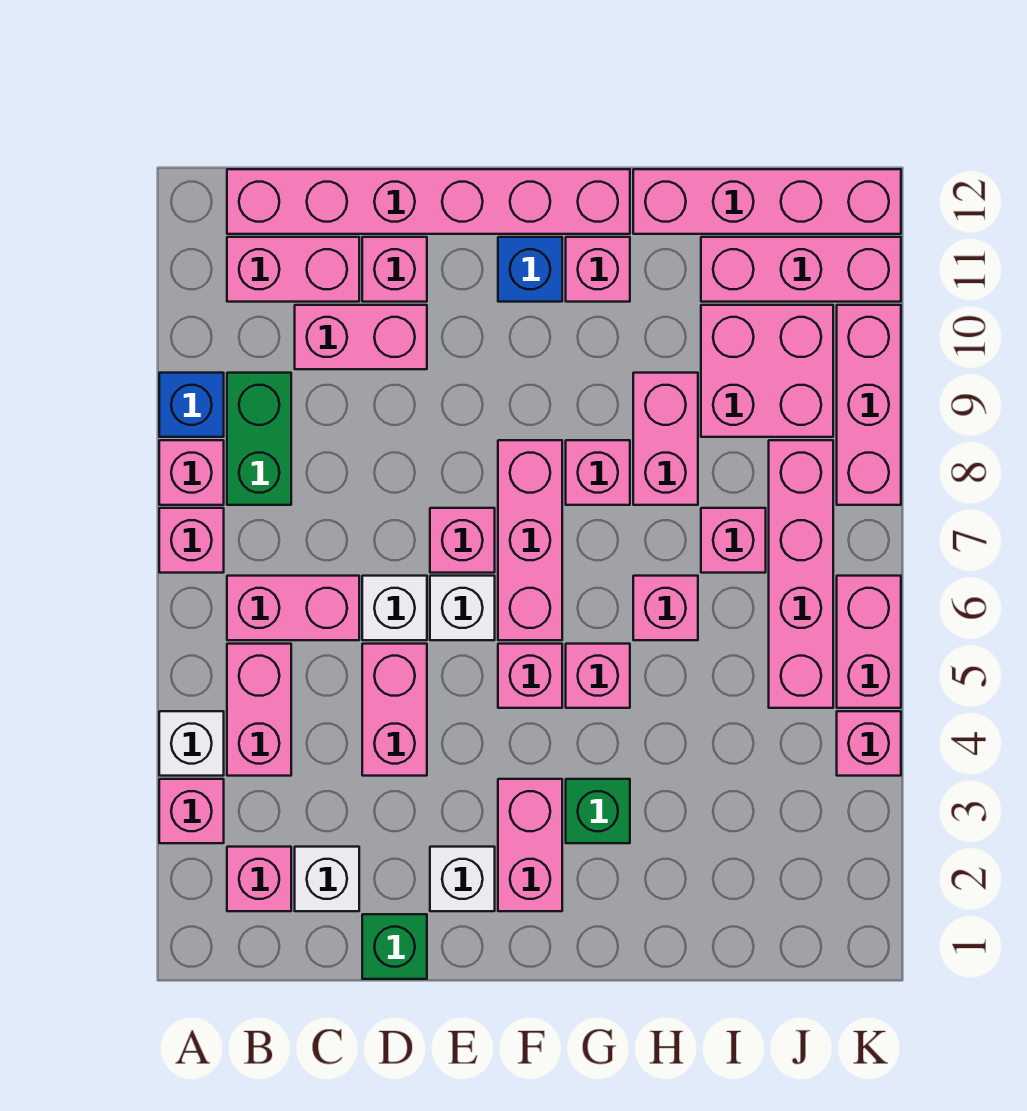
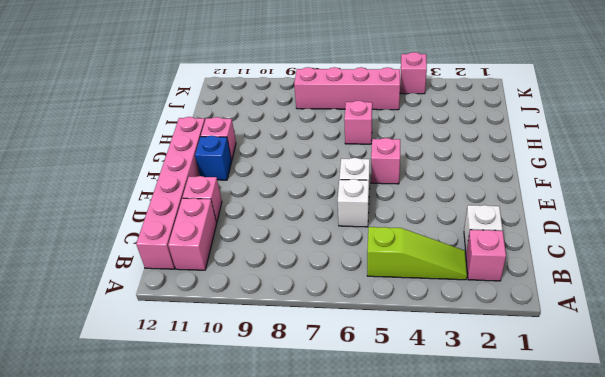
lime 1x3 slope [367,227,467,280] -> pink 1x2 brick [227,644,291,776]
none -> pink 1x1 brick [159,779,224,843]
none -> white 1x1 brick [159,711,224,776]
none -> pink 1x1 brick [159,508,224,573]
none -> pink 1x1 brick [159,440,224,505]

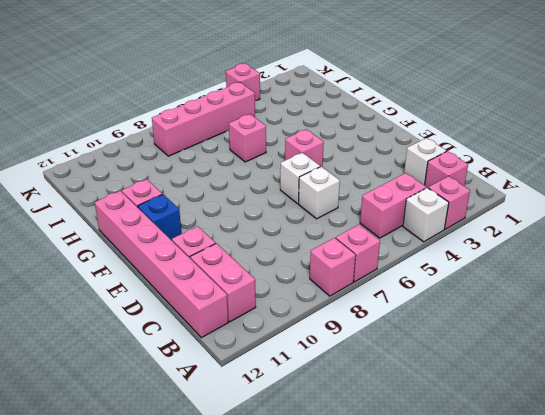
none -> blue 1x1 brick [159,373,224,437]
none -> pink 1x2 brick [227,576,359,640]
none -> green 1x2 brick [227,373,291,505]
none -> pink 1x2 brick [295,305,427,369]

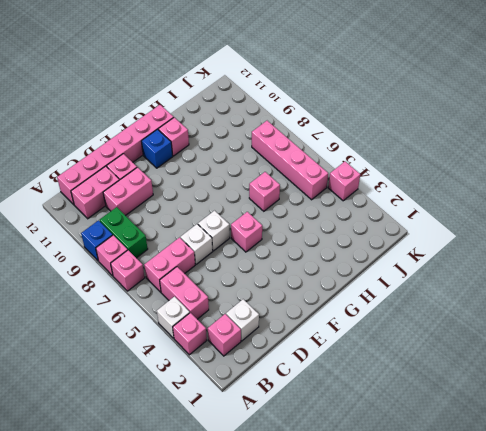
none -> green 1x1 brick [362,914,427,979]
none -> pink 1x2 brick [362,644,427,776]
none -> white 1x1 brick [430,847,495,911]
none -> pink 1x1 brick [430,508,495,573]

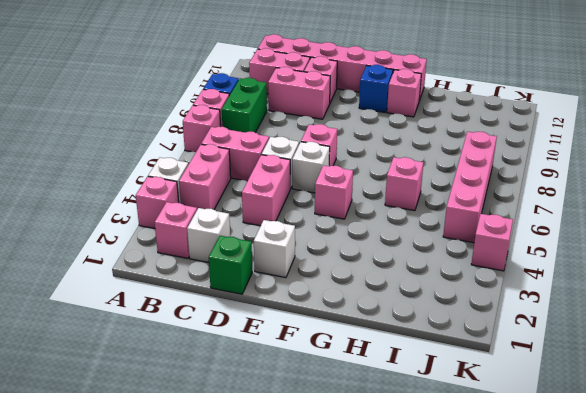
none -> pink 1x2 brick [498,779,562,911]
none -> pink 1x3 brick [498,440,562,640]
none -> green 1x1 brick [566,779,630,843]
none -> pink 1x1 brick [566,644,630,708]

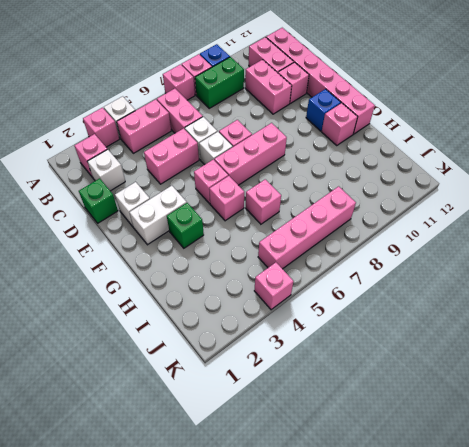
white 1x2 brick [129,186,187,245] -> pink 1x2 brick [498,779,562,911]
none -> pink 1x1 brick [566,440,630,505]
none -> pink 1x2 brick [633,373,698,505]
none -> pink 1x4 brick [633,169,901,234]
none -> pink 1x1 brick [701,508,766,573]

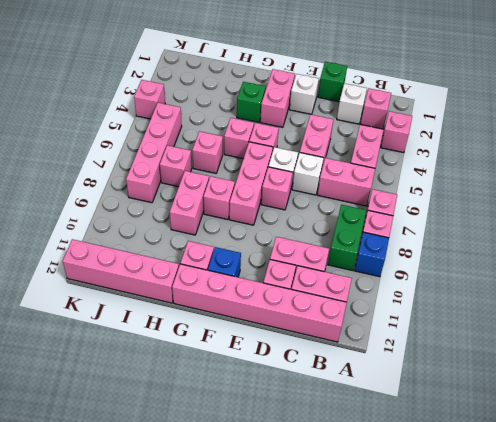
none -> white 1x1 brick [159,711,224,776]
none -> pink 2x2 brick [701,305,833,437]
none -> pink 1x3 brick [701,237,901,302]
none -> pink 1x2 brick [837,576,901,708]

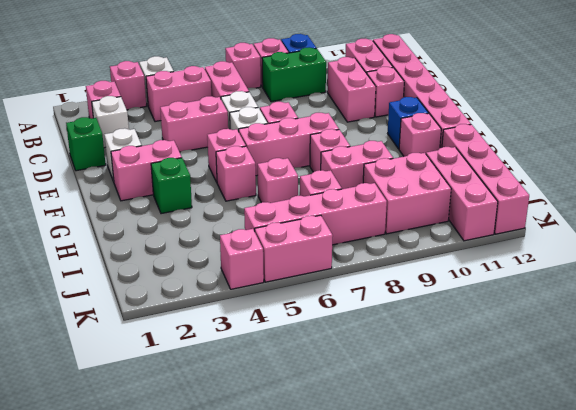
none -> pink 1x3 brick [837,305,901,505]

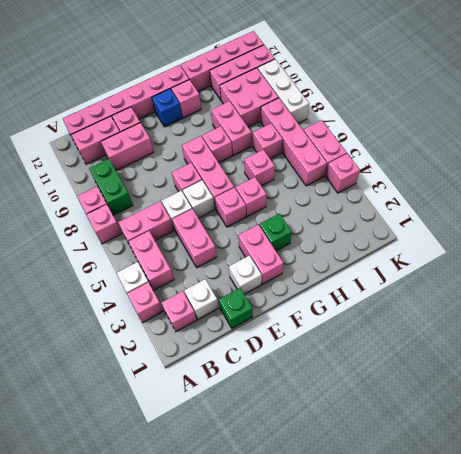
white 1x3 brick [258,59,309,123] -> pink 1x3 brick [837,305,901,505]
none -> blue 1x1 brick [159,373,224,437]

